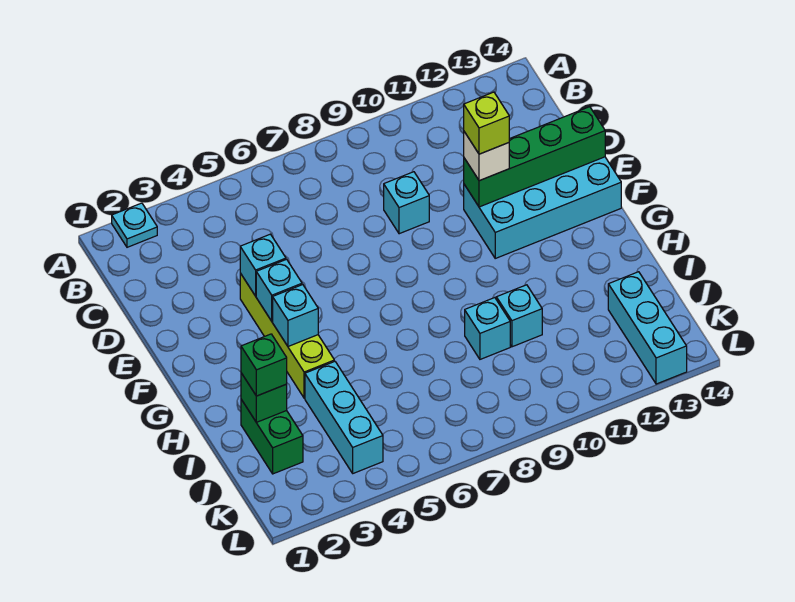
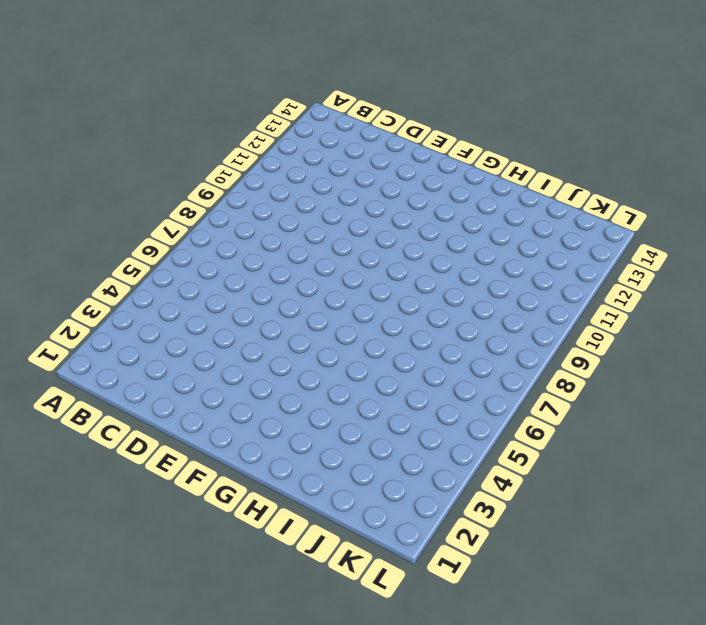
none -> cyan 1x1 plate [112,203,157,247]
none -> cyan 1x1 brick [384,172,429,234]
none -> lime 1x4 brick [240,273,334,398]

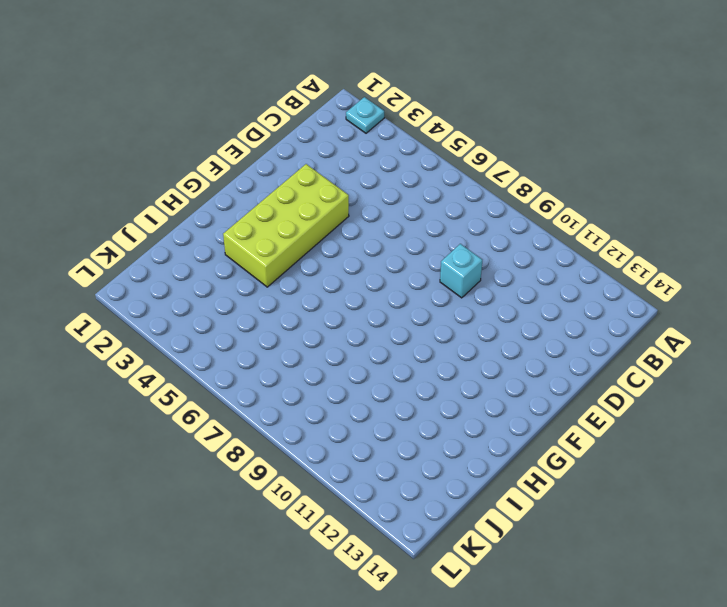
lime 2x4 brick [223,164,349,287] -> lime 1x4 brick [240,273,334,398]
none -> cyan 2x4 brick [464,157,621,258]
none -> green 1x2 brick [241,400,303,474]
none -> cyan 1x3 brick [305,361,383,473]

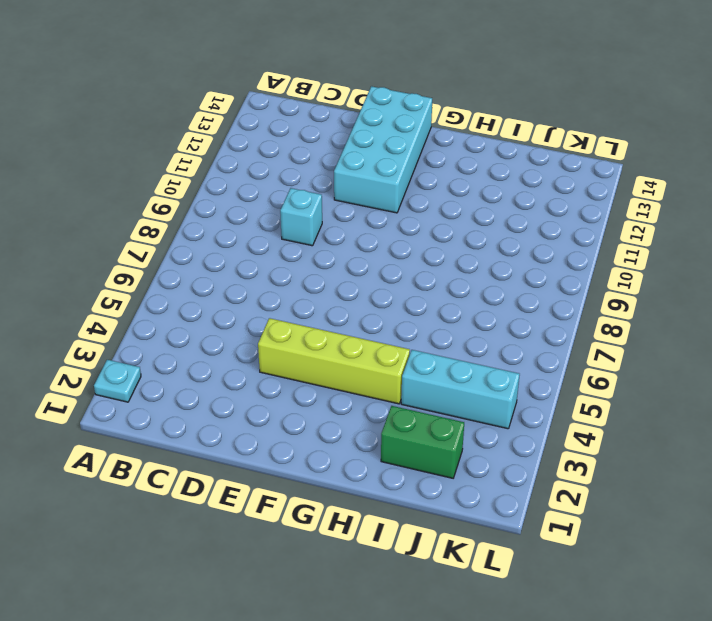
none -> cyan 1x1 brick [465,298,510,359]
none -> cyan 1x1 brick [496,285,542,347]
none -> cyan 1x3 brick [608,272,687,384]

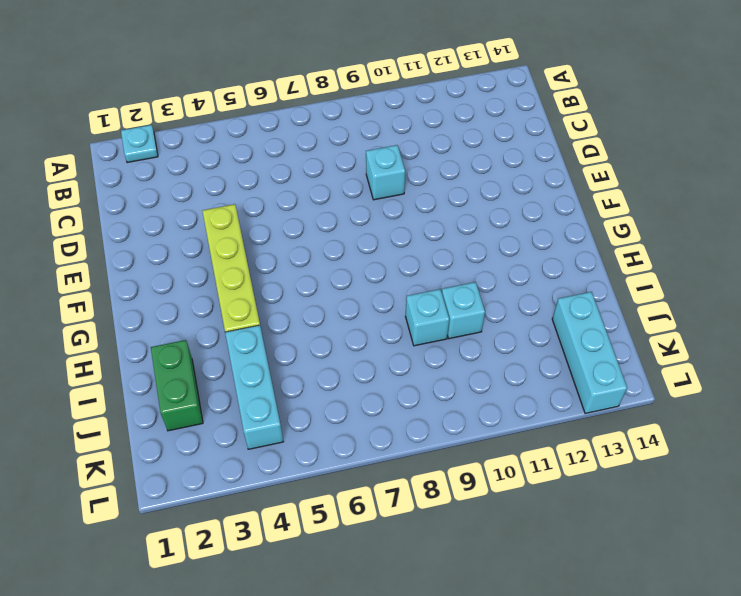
none -> cyan 2x4 brick [464,157,621,258]
none -> cyan 1x1 brick [240,234,286,296]
none -> green 1x4 brick [464,107,605,207]

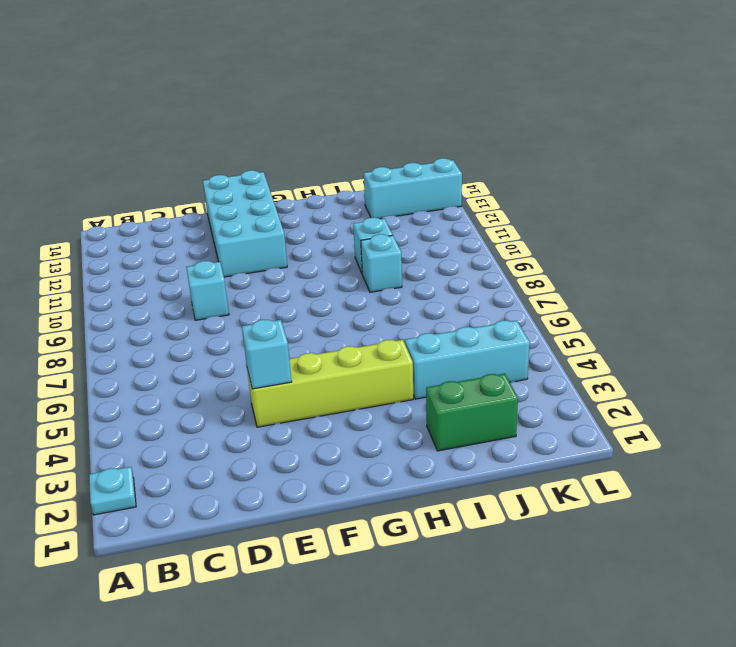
none -> green 1x4 brick [464,107,605,207]
none -> cyan 1x1 brick [256,259,302,321]
none -> cyan 1x1 brick [273,285,318,346]

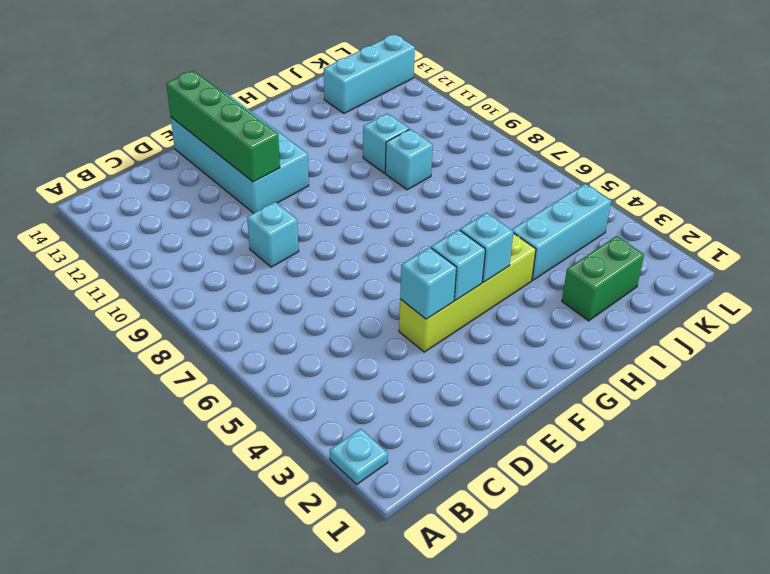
none -> green 1x1 brick [241,373,287,422]
none -> white 1x1 brick [464,132,509,181]
none -> green 1x1 brick [241,334,287,396]

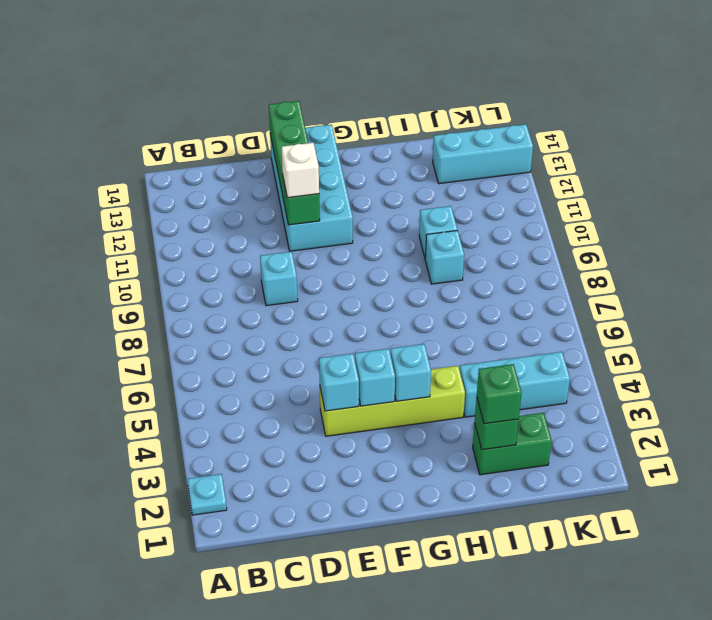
none -> lime 1x1 brick [464,92,509,154]

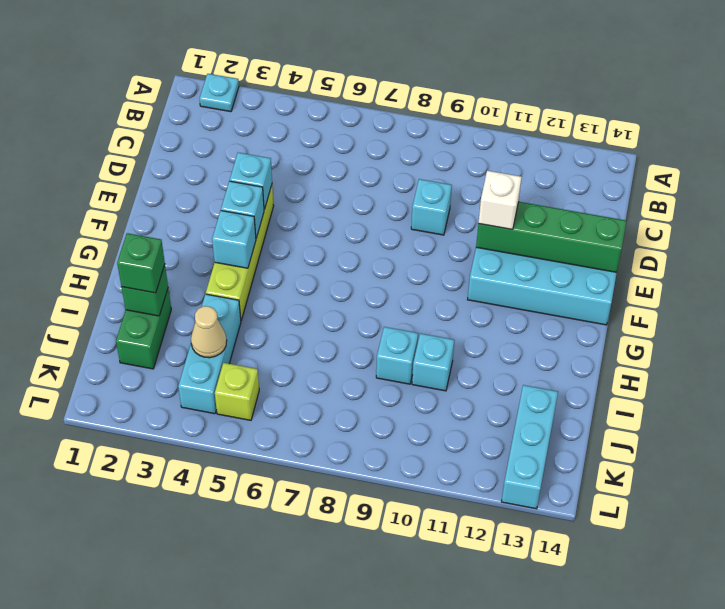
tan 1x1 cone [191,306,227,358] -> none
lime 1x1 brick [215,363,259,420] -> lime 1x1 brick moved to [464,92,509,154]

